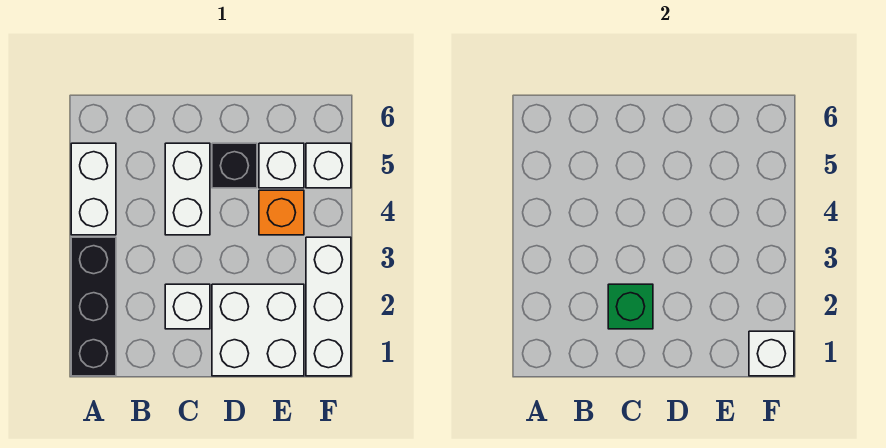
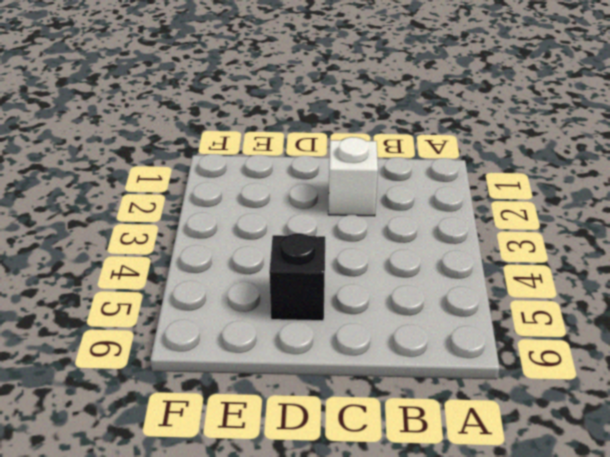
none -> black 1x3 brick [71,237,116,376]
none -> white 1x2 brick [71,143,116,235]
none -> white 1x2 brick [165,143,210,235]

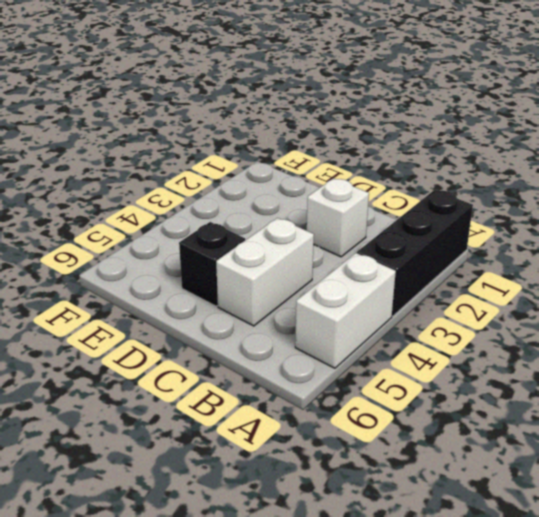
none -> white 2x2 brick [212,284,304,376]
none -> orange 1x1 brick [259,190,304,235]
none -> white 1x1 brick [259,143,304,188]

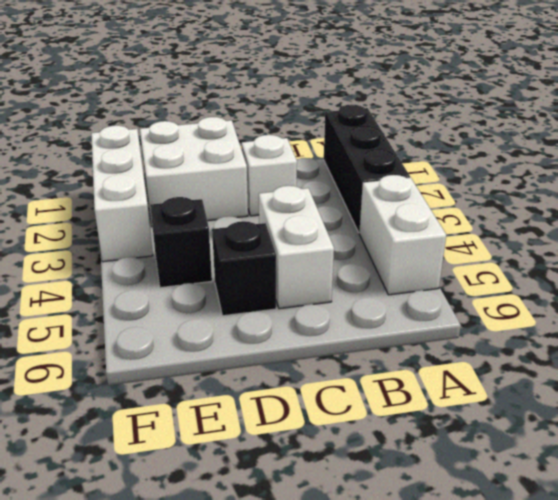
black 1x1 brick [150,197,212,288] -> orange 1x1 brick [259,190,304,235]
none -> white 1x1 brick [259,143,304,188]
none -> white 1x1 brick [306,143,351,188]
none -> green 1x1 brick [608,284,653,329]

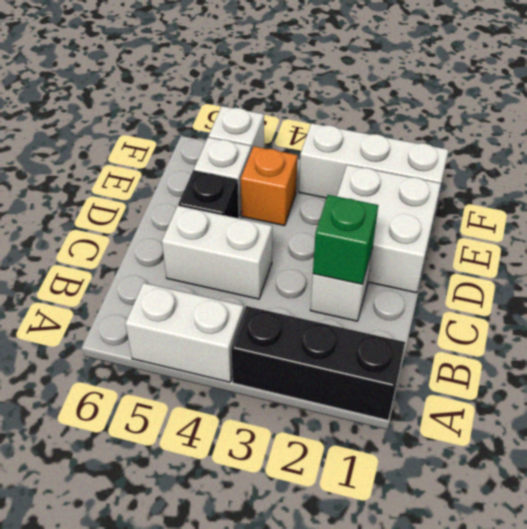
none -> white 1x1 brick [749,331,794,376]

